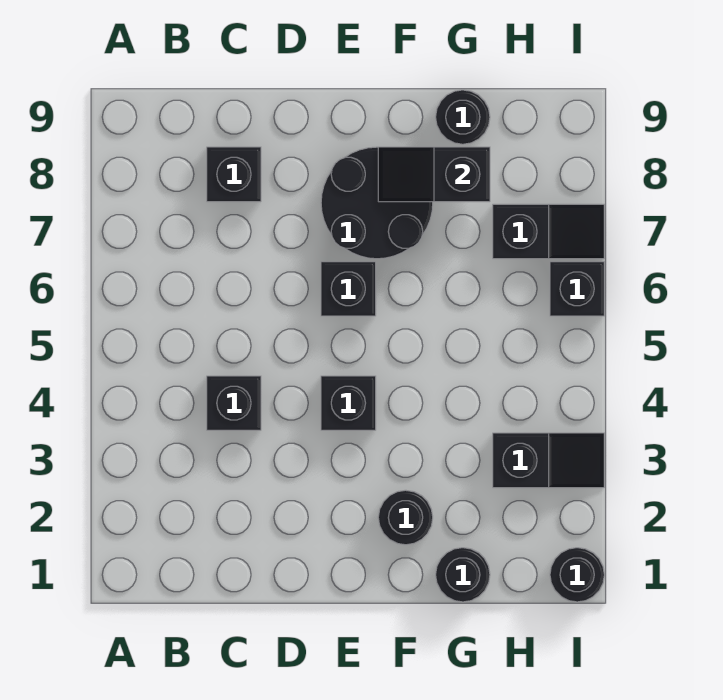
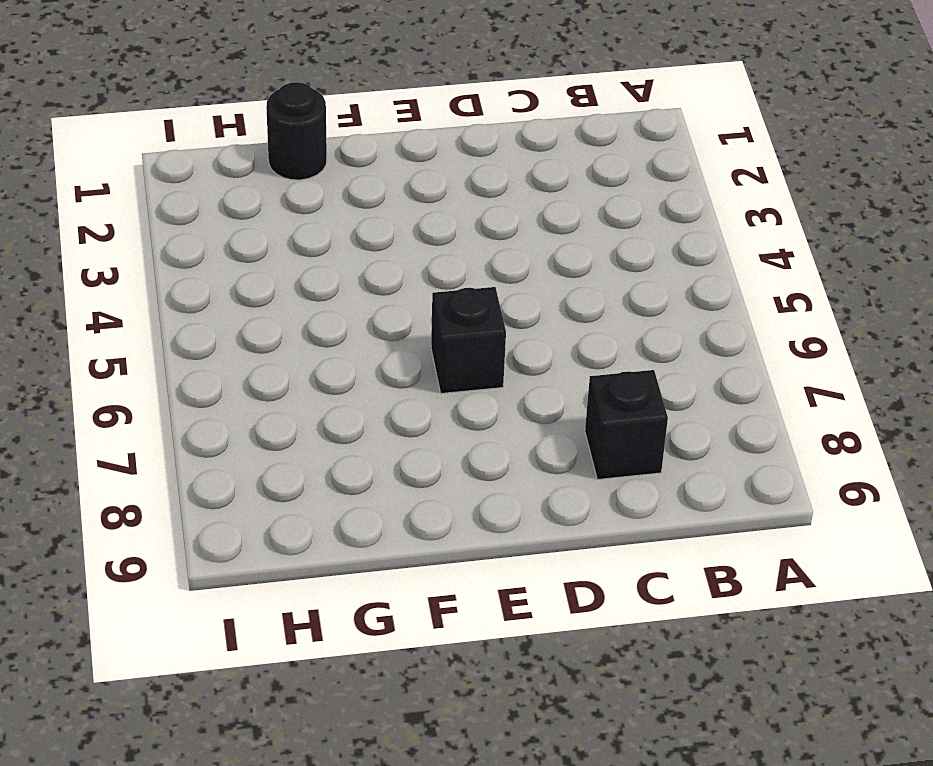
none -> black 1x1 brick [207,376,261,430]
none -> black 1x1 brick [321,376,376,430]
none -> black 2x2 round brick [321,147,433,259]

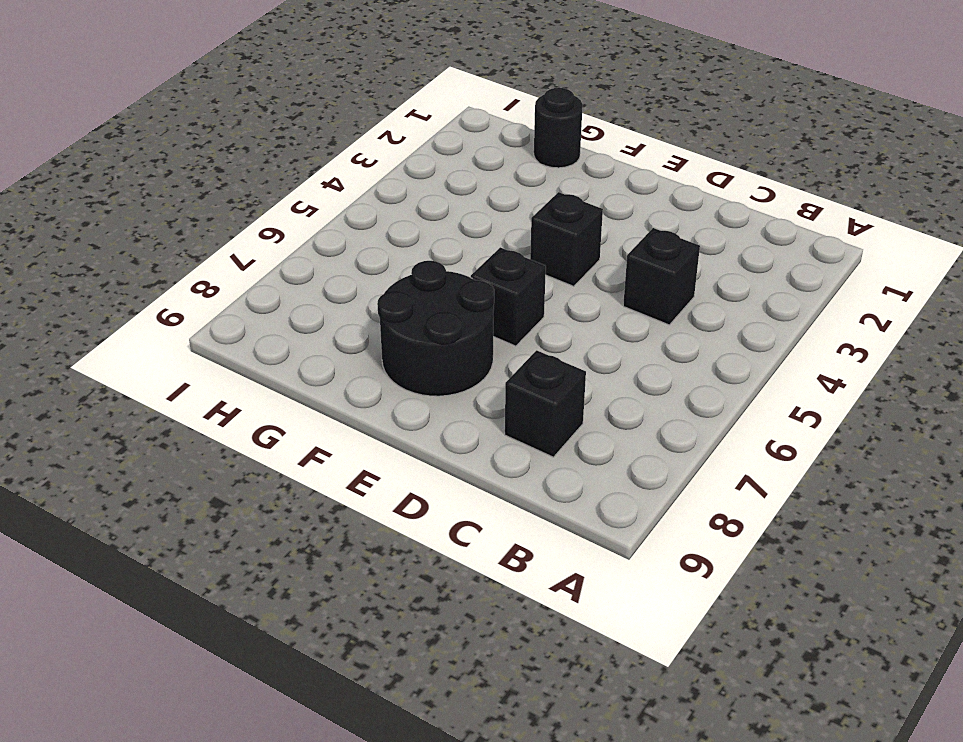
none -> black 1x1 round brick [378,490,433,545]
none -> black 1x1 round brick [436,90,490,144]
none -> black 1x2 slope [493,433,604,488]

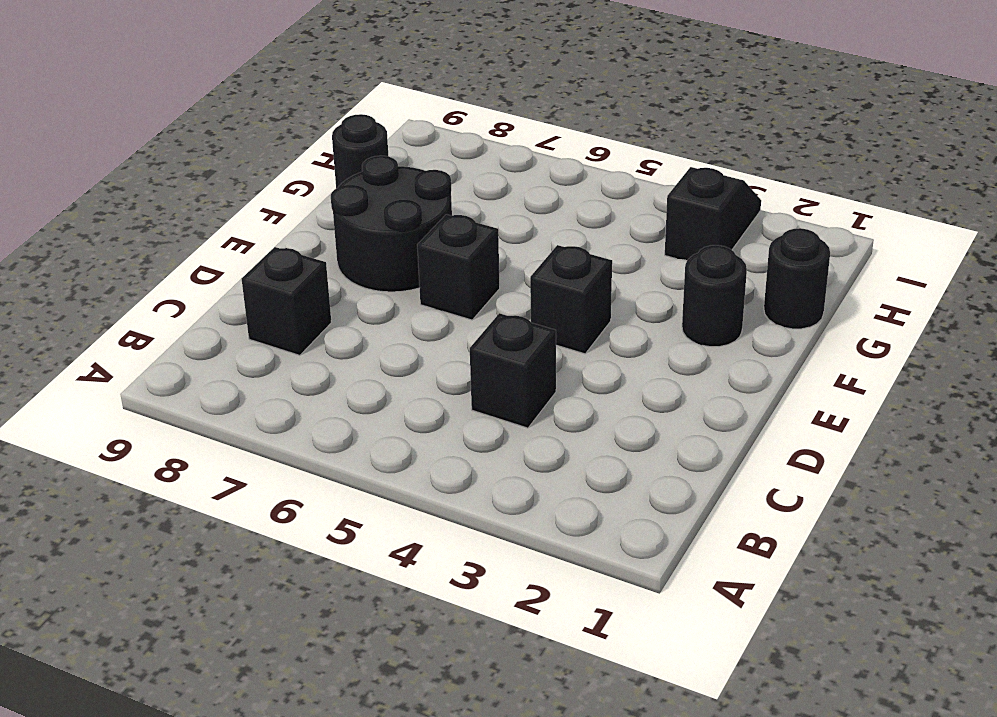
none -> black 1x2 slope [493,204,604,259]
none -> black 1x1 round brick [550,548,604,602]
none -> black 1x1 brick [550,262,604,316]

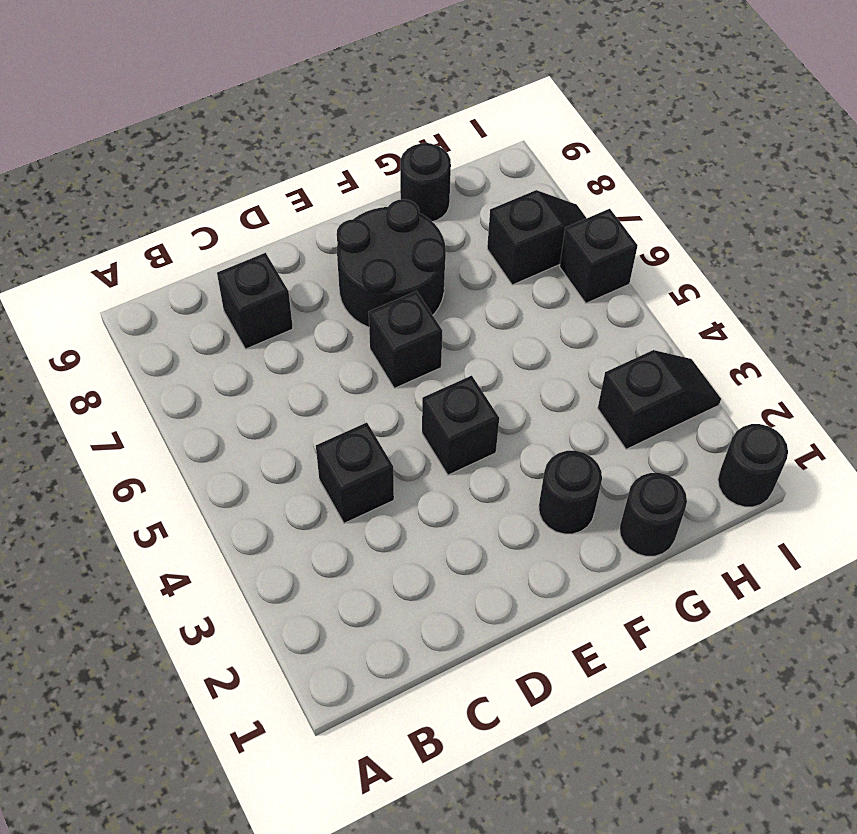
none -> black 1x2 slope [378,147,490,202]

